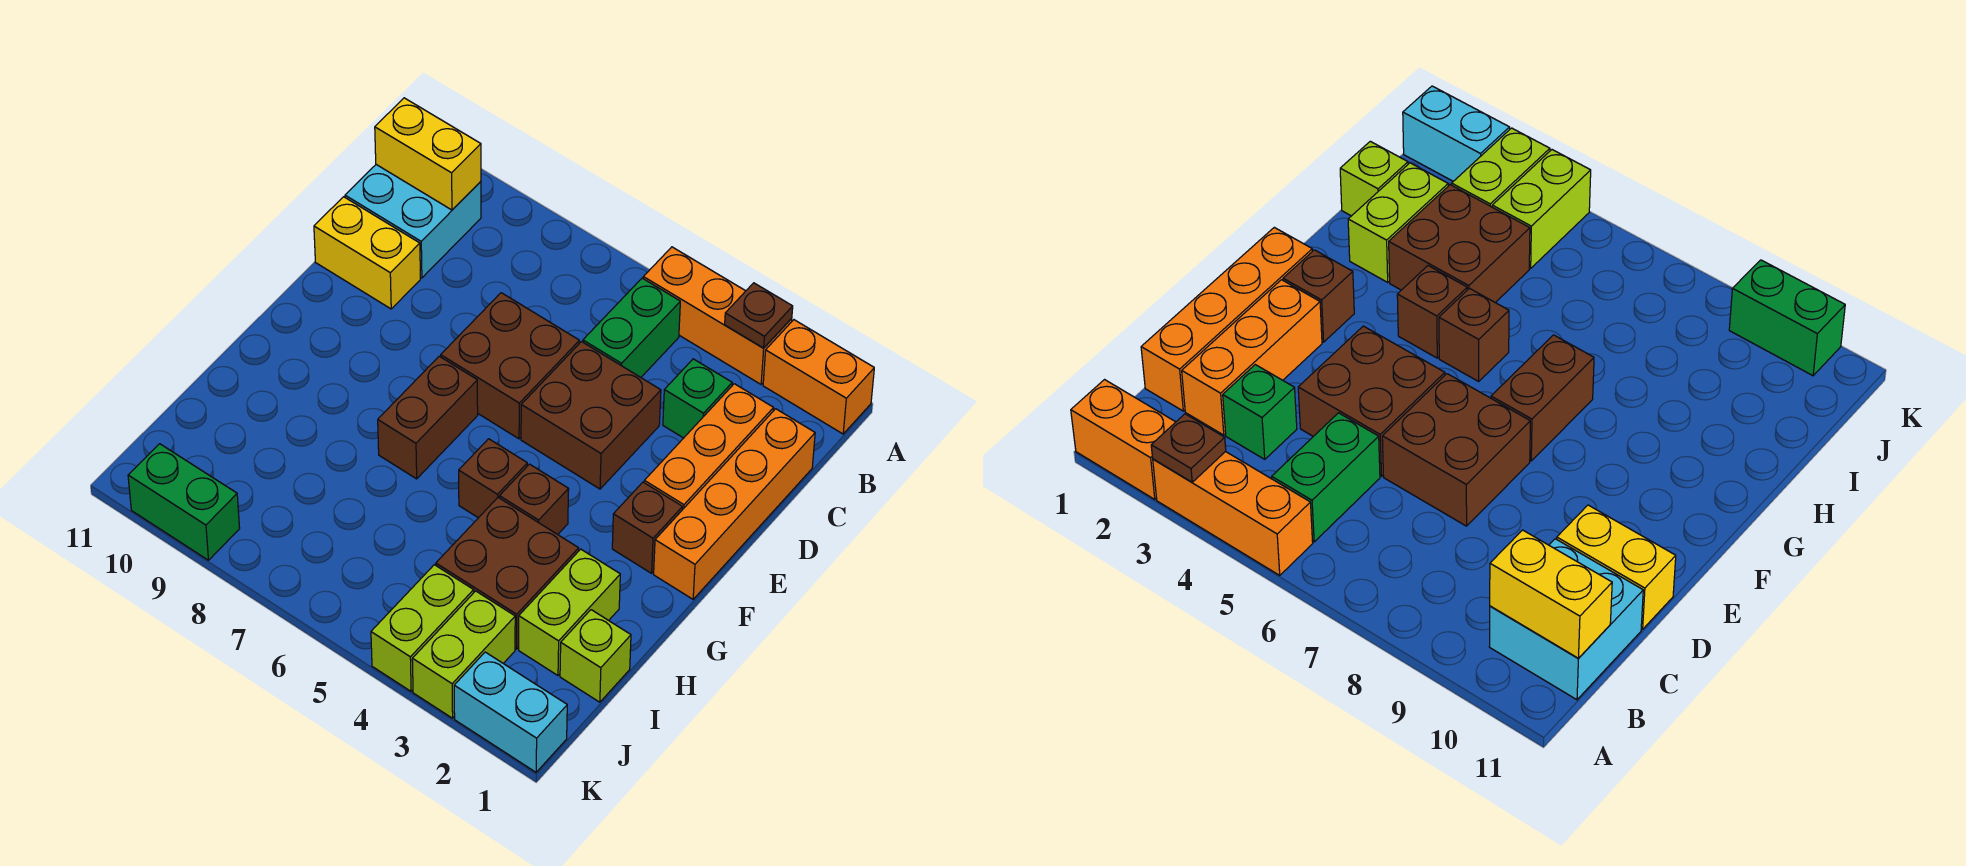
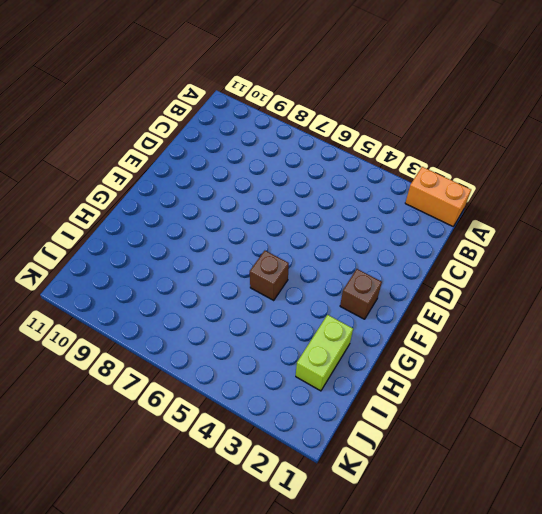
none -> orange 1x3 brick [643,247,792,384]
none -> green 1x2 brick [583,278,680,377]
none -> cyan 2x2 brick [345,165,481,278]

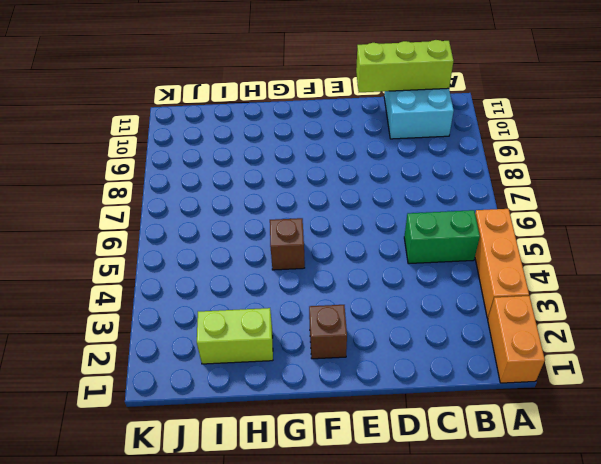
lime 1x3 brick [356,40,453,92] -> yellow 1x2 brick [375,98,481,210]
none -> orange 1x4 brick [654,409,815,599]
none -> orange 1x3 brick [644,384,774,510]
none -> green 1x1 brick [663,359,732,438]

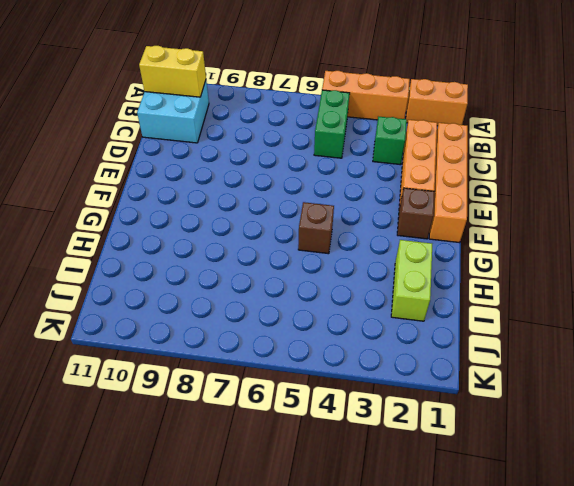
none -> brown 2x2 brick [521,342,661,489]
none -> brown 2x2 brick [441,293,579,439]
none -> yellow 1x2 brick [314,197,420,309]

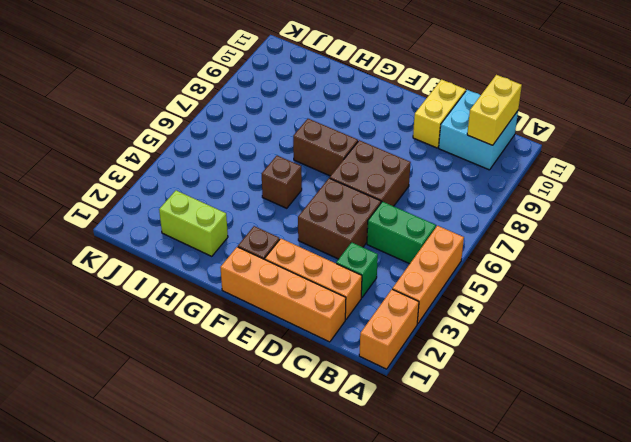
none -> brown 1x1 brick [499,464,569,535]
none -> brown 2x2 brick [436,498,579,649]
none -> lime 1x1 brick [560,610,631,702]

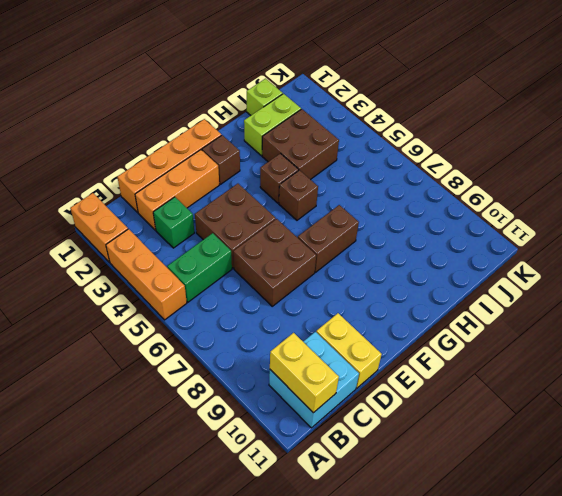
none -> lime 1x2 brick [412,591,515,718]
none -> lime 1x2 brick [371,565,474,691]
none -> cyan 1x2 brick [454,652,567,772]

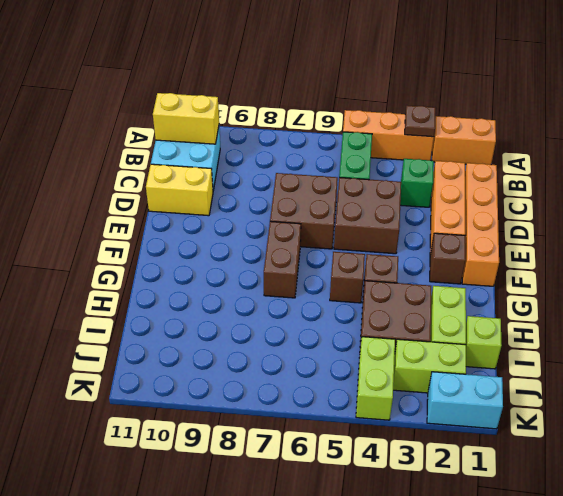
lime 1x2 brick [393,339,466,393] -> lime 1x2 brick turned to [412,591,515,718]
none -> green 1x2 brick [128,444,240,560]

